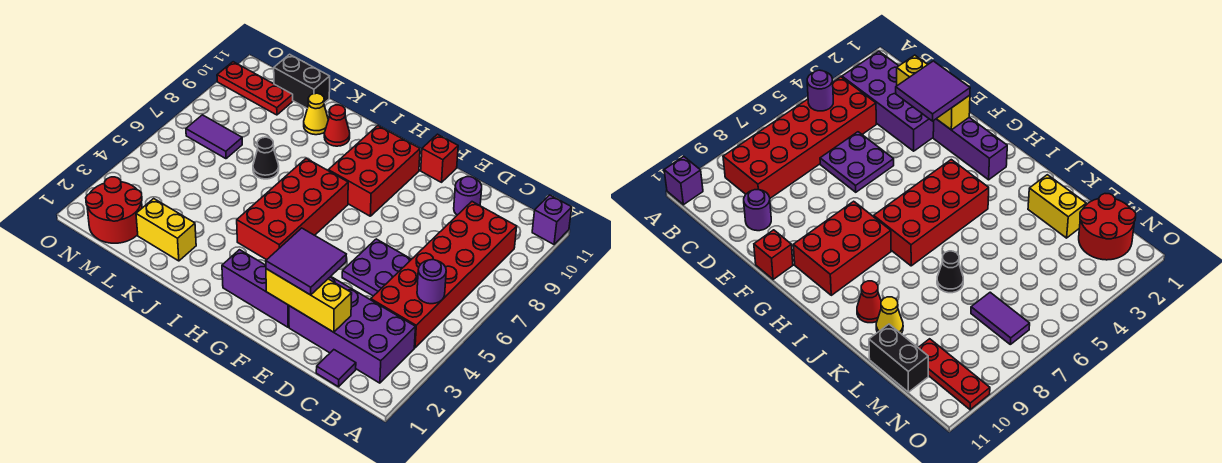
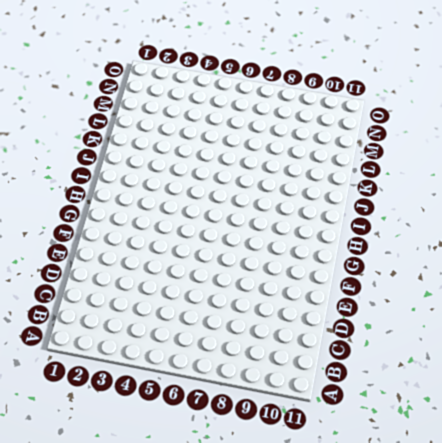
none -> purple 1x1 brick [532,195,572,244]
none -> purple 2x4 brick [289,277,415,383]
none -> red 2x6 brick [371,202,517,348]

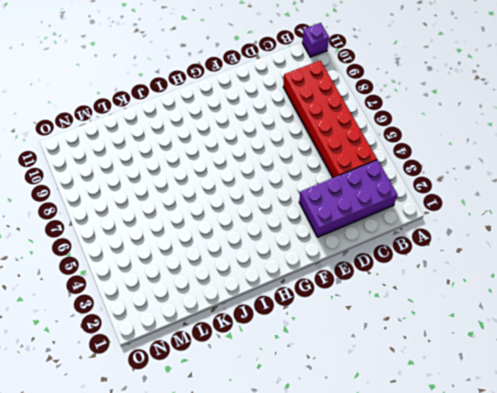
none -> purple 1x1 tile [316,350,356,387]
none -> purple 2x2 plate [342,239,411,296]
none -> purple 1x1 round brick [454,177,482,215]

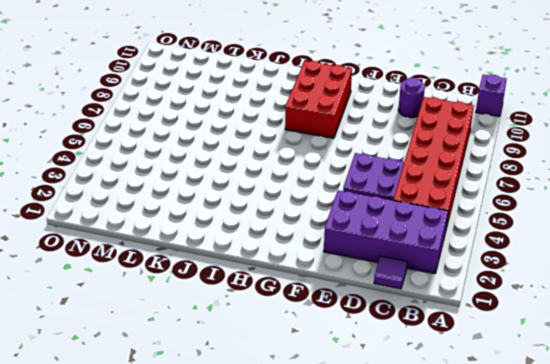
none -> purple 1x3 brick [222,250,289,327]
none -> red 1x1 brick [421,134,458,182]
none -> red 2x4 brick [237,159,348,260]

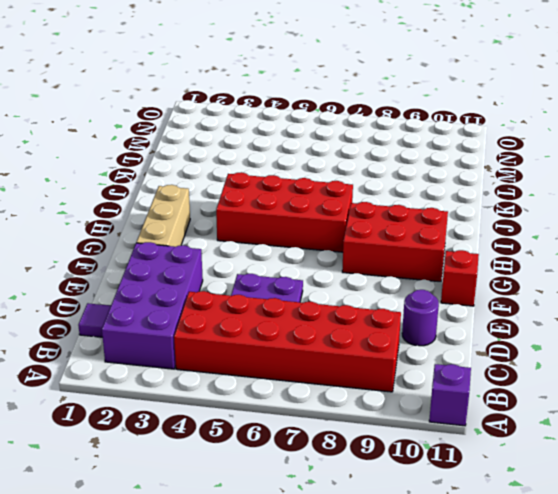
tan 1x3 brick [136,185,190,247] -> purple 1x3 brick [222,250,289,327]
none -> red 1x1 cone [324,105,350,146]
none -> yellow 1x2 brick [136,199,196,261]
none -> black 1x1 cone [253,137,279,179]

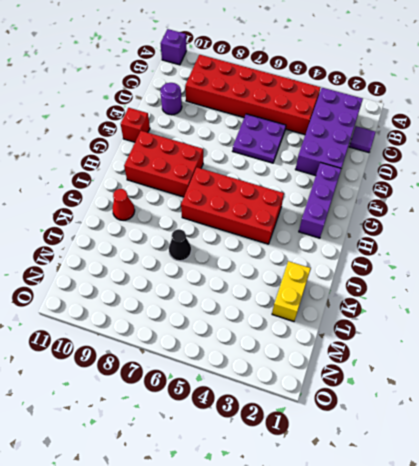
none -> yellow 1x1 cone [304,93,328,135]
none -> black 1x2 brick [274,54,330,108]
none -> red 2x2 round brick [86,177,142,243]

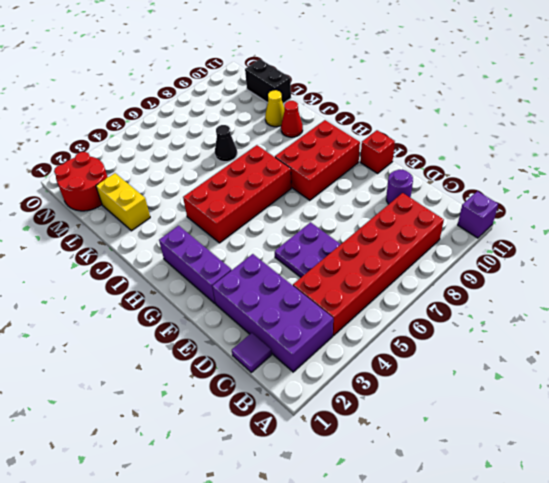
none -> purple 1x2 tile [186,115,242,159]
none -> red 1x3 plate [217,62,293,115]
none -> purple 1x1 round brick [417,260,446,304]

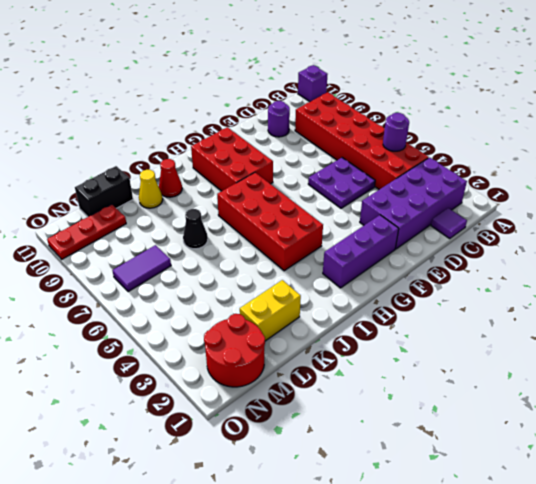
none -> red 1x1 brick [421,134,458,182]
none -> yellow 1x3 brick [266,269,352,332]
none -> purple 2x2 tile [266,228,346,295]

